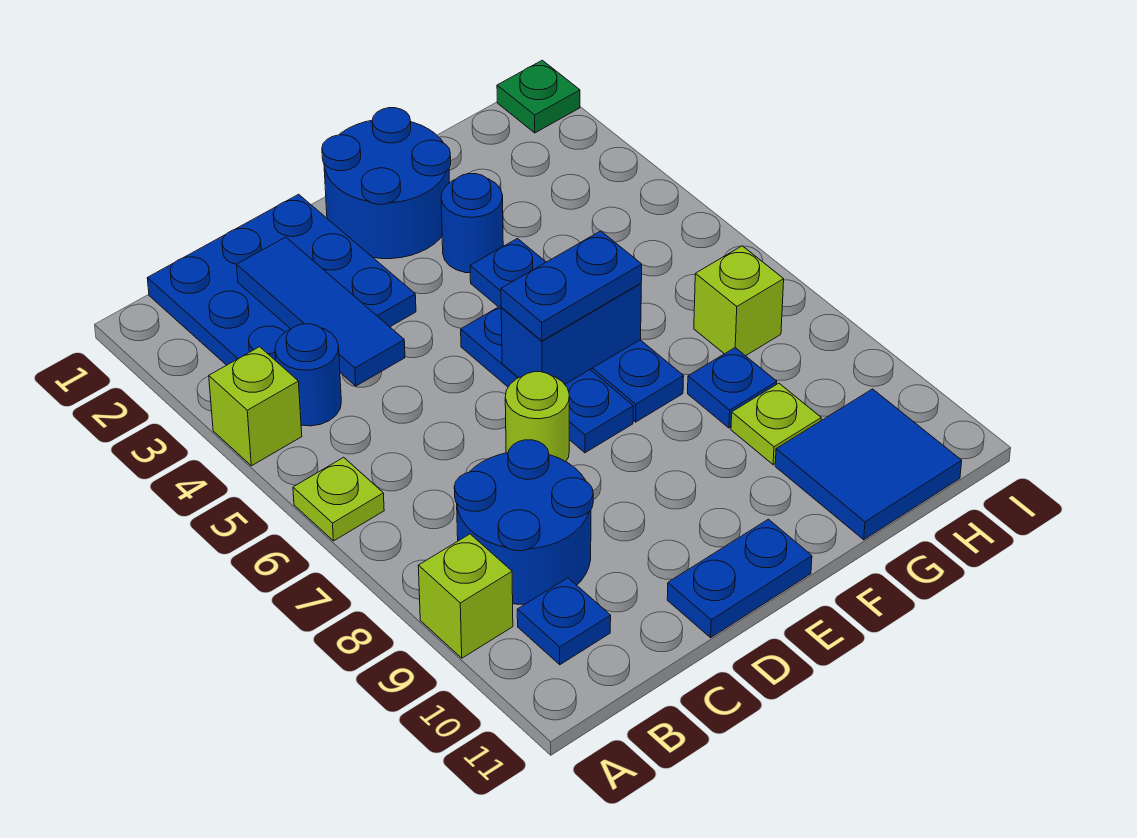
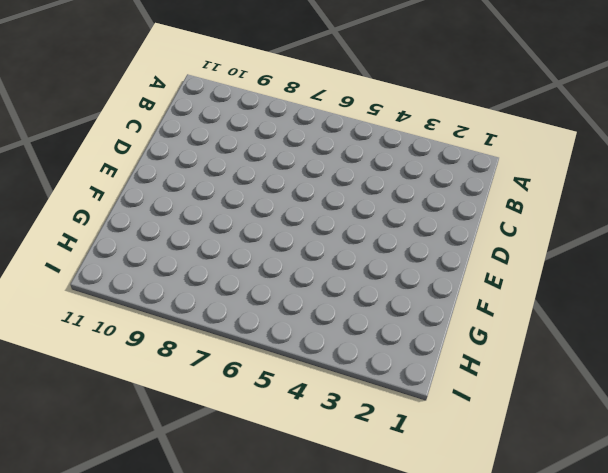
none -> lime 1x1 brick [209,347,302,466]
none -> lime 1x1 plate [293,457,384,541]
none -> lime 1x1 brick [418,534,513,658]

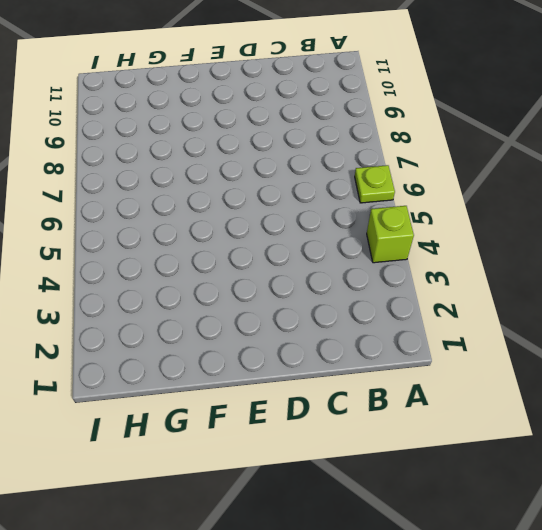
none -> lime 1x1 brick [418,534,513,658]
none -> blue 3x3 plate [147,194,416,365]
none -> blue 1x1 round brick [275,324,341,426]

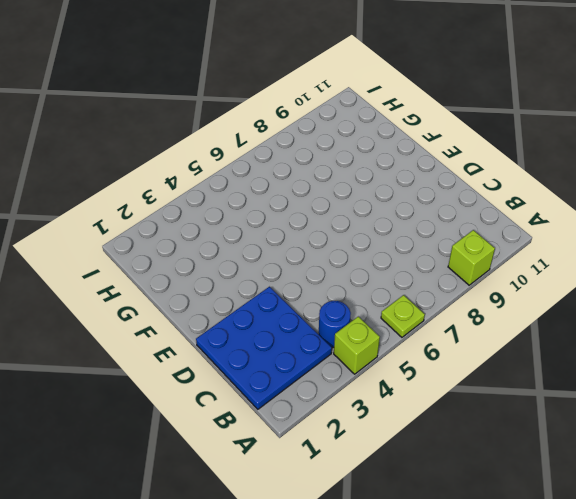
none -> blue 2x2 round brick [454,440,593,604]
none -> blue 1x1 plate [517,578,611,665]
none -> lime 1x1 round brick [505,372,569,462]

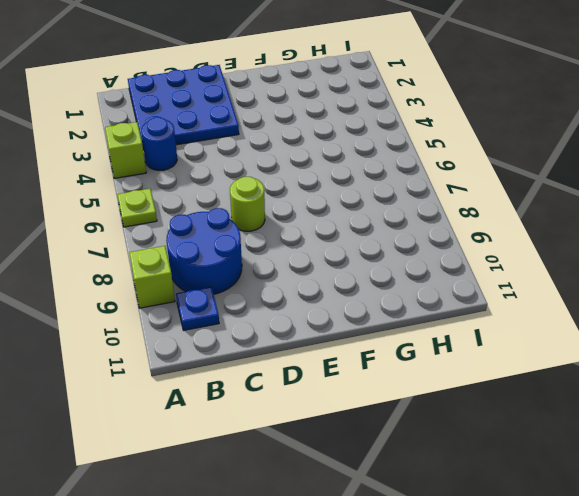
none -> blue 1x2 plate [667,519,812,638]
none -> blue 2x2 round brick [322,108,451,259]
none -> blue 1x3 plate [461,306,633,453]

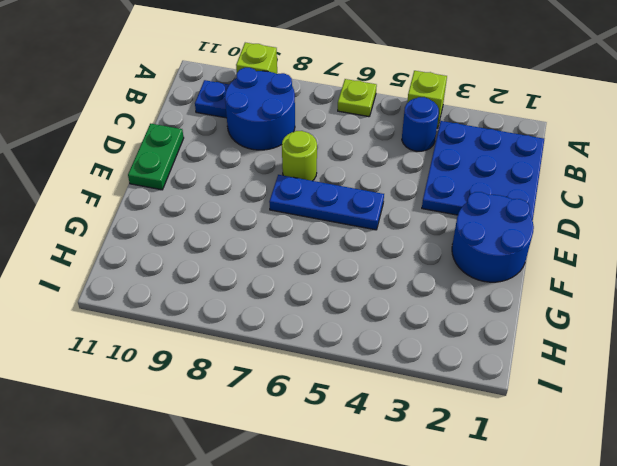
green 1x2 plate [128,124,184,190] -> blue 1x2 plate [667,519,812,638]
none -> blue 1x1 round brick [441,174,503,273]
none -> blue 1x4 plate [470,239,684,422]
none -> blue 1x1 plate [688,348,777,428]

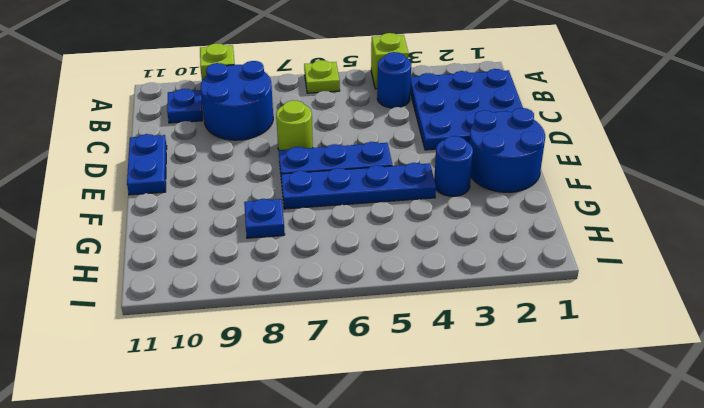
none -> lime 1x1 plate [731,383,821,465]
none -> blue 2x2 tile [775,389,962,540]
none -> lime 1x1 brick [694,246,784,356]

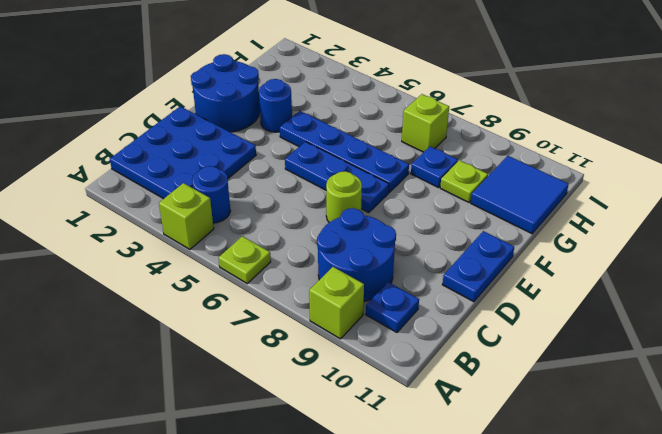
none -> green 1x1 plate [497,60,580,133]
none -> blue 1x3 tile [237,237,405,386]
none -> blue 1x2 brick [501,283,641,384]

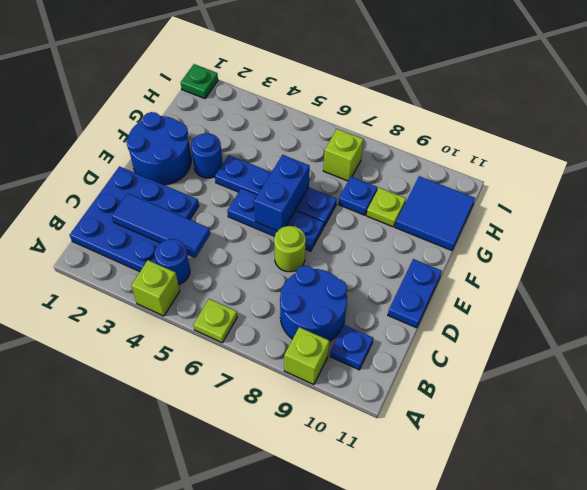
none -> blue 1x2 plate [501,231,642,341]

